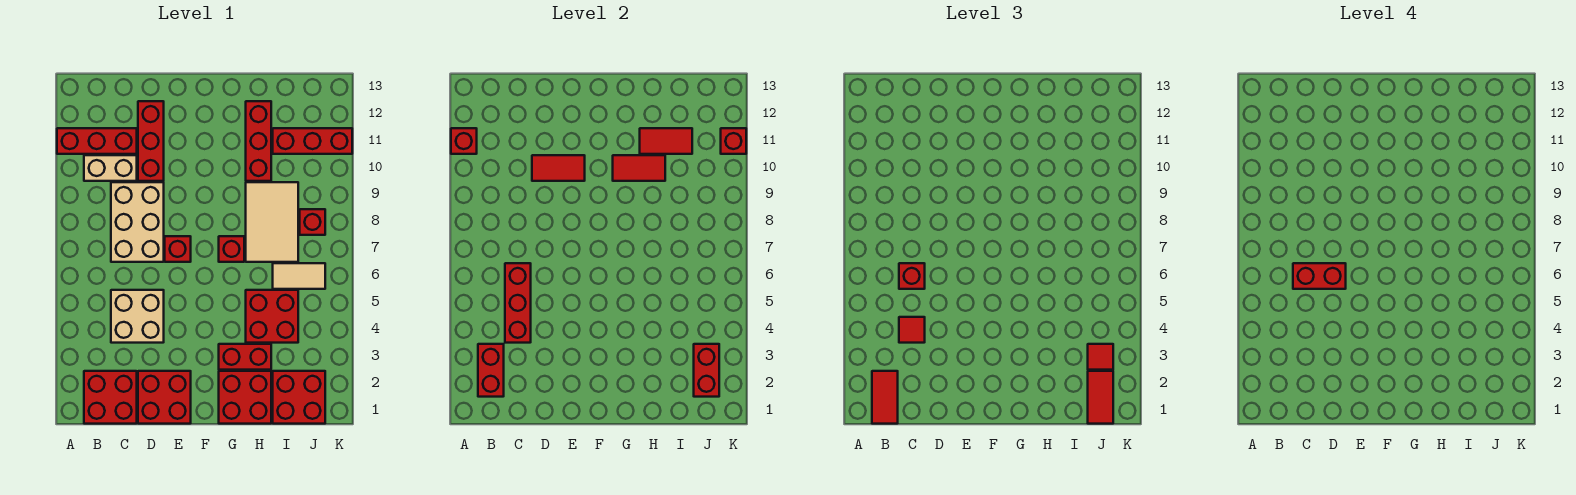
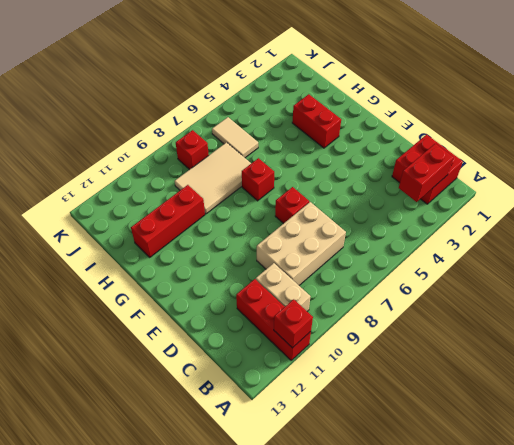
none -> tan 2x2 brick [111,290,164,343]
none -> red 2x2 brick [138,371,191,424]
none -> red 1x3 brick [138,101,164,181]
none -> red 2x2 brick [219,371,271,424]

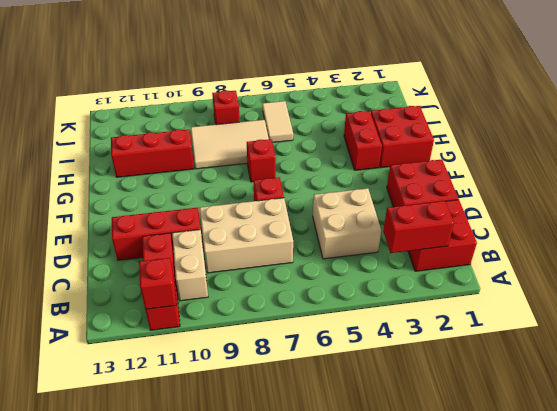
none -> red 2x2 brick [246,290,298,343]
none -> red 2x2 brick [273,371,325,424]
none -> red 1x3 brick [273,128,352,154]
none -> red 1x3 brick [505,263,531,343]

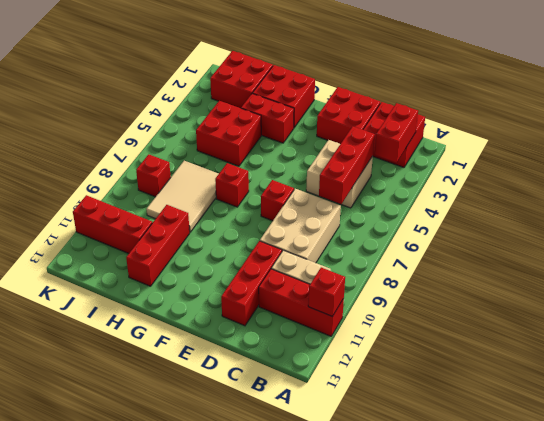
none -> tan 1x2 tile [273,263,325,289]
none -> red 1x2 tile [532,155,585,181]
none -> red 1x2 tile [613,155,665,181]
none -> red 1x2 tile [640,128,692,154]

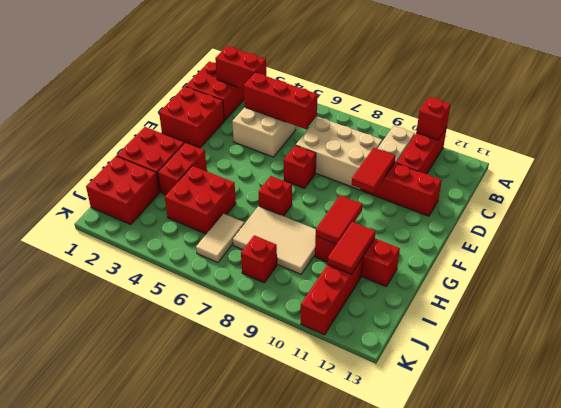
none -> red 1x2 brick [694,344,719,397]
none -> red 1x1 brick [721,128,746,154]
none -> red 1x2 tile [872,371,898,424]
none -> red 1x1 tile [899,317,925,343]

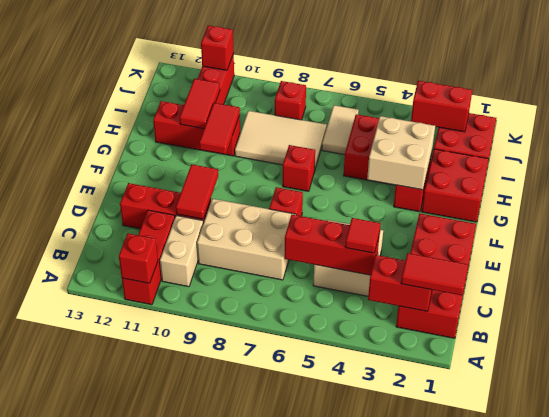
tan 2x2 brick [367,116,435,190] -> none
none -> red 1x1 brick [899,263,925,289]
none -> red 1x2 tile [1088,371,1113,424]
none -> red 1x1 tile [1088,344,1113,370]
none -> red 1x2 brick [1293,263,1346,289]

